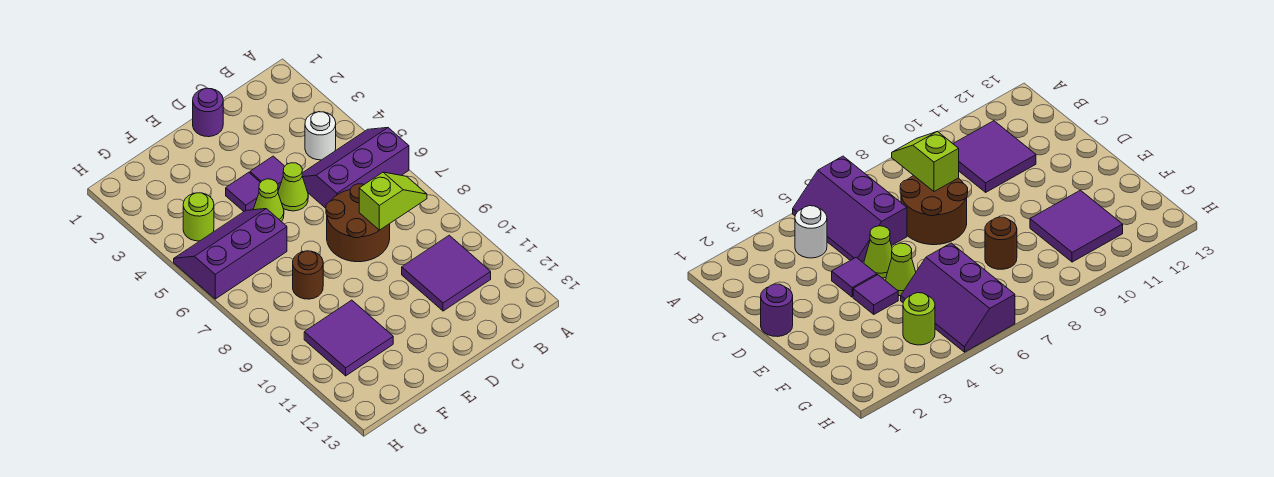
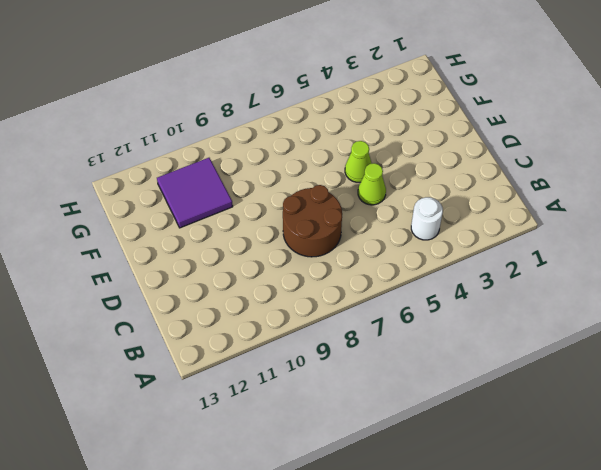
none -> purple 2x3 slope [302,128,409,208]
none -> purple 2x2 tile [402,235,491,311]
none -> purple 1x1 round brick [193,88,223,137]

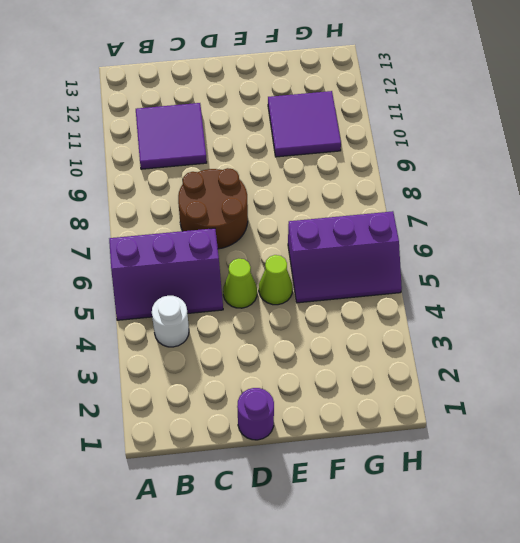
none -> purple 1x1 tile [250,156,285,191]
none -> purple 1x1 tile [226,172,261,211]
none -> brown 1x1 round brick [293,251,323,299]

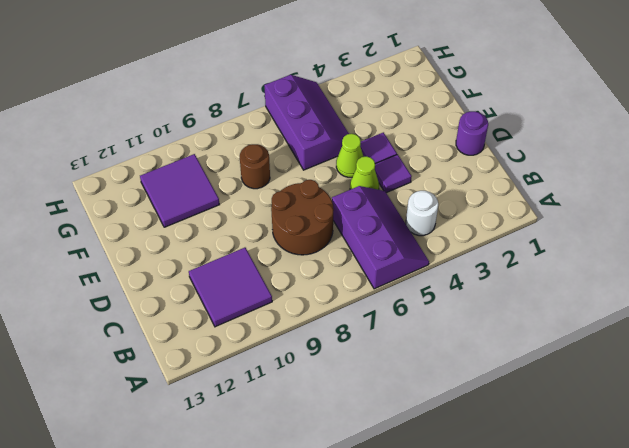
none -> lime 1x1 round brick [183,193,214,241]
none -> lime 1x2 slope [359,172,427,230]

